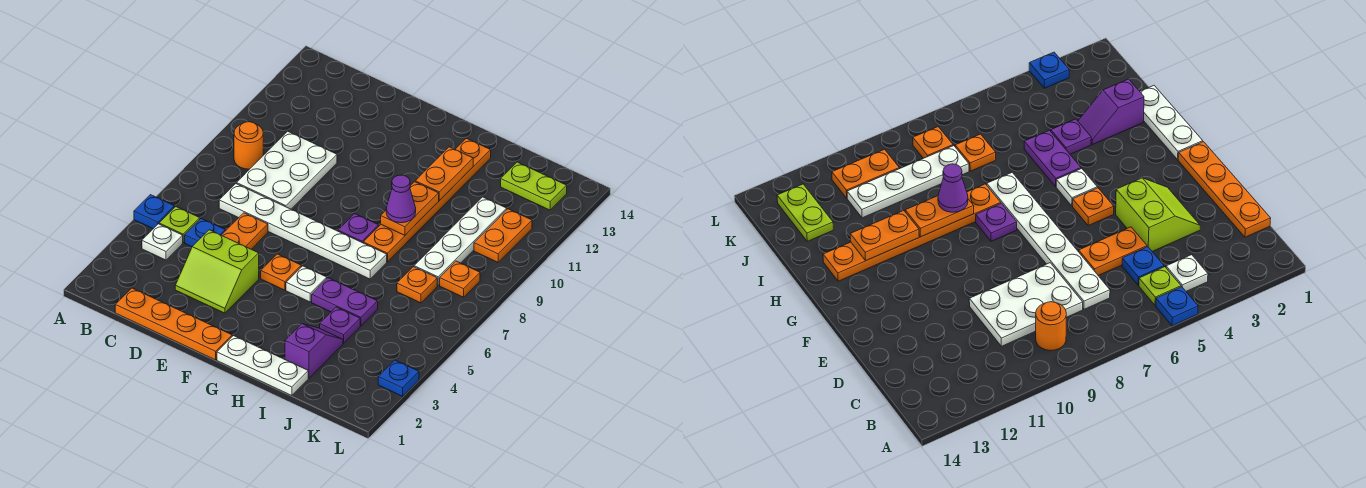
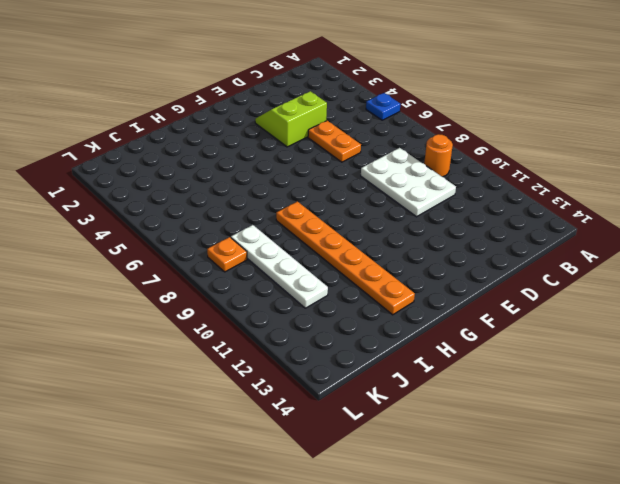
none -> white 1x1 plate [142,224,183,260]
none -> lime 1x1 plate [159,207,200,242]
none -> orange 1x4 plate [115,288,232,360]

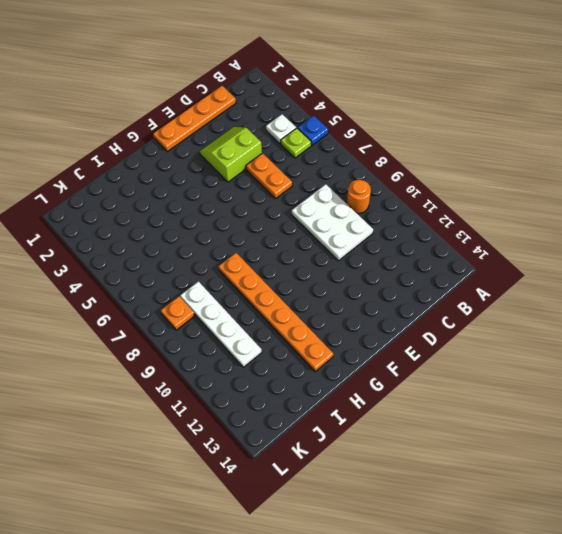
none -> blue 1x1 plate [185,218,225,247]
none -> white 1x6 plate [219,184,387,279]
none -> orange 1x1 plate [261,254,301,290]

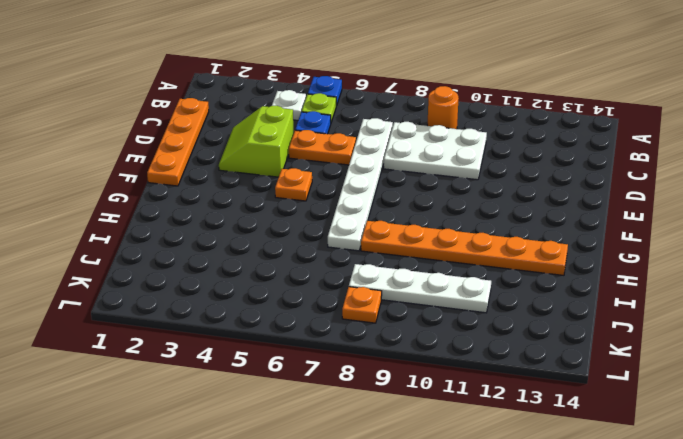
none -> white 1x3 plate [217,336,308,396]
none -> white 1x1 plate [286,266,327,302]
none -> purple 1x1 plate [338,214,379,243]

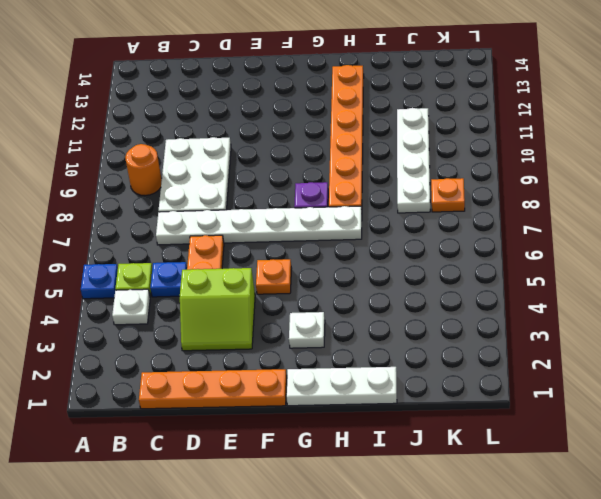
white 1x1 plate [289,312,325,348] -> white 1x1 plate moved to [286,266,327,302]
none -> purple 1x2 plate [312,278,378,326]
none -> purple 1x2 slope [285,324,343,378]
none -> purple 1x1 plate [320,307,360,343]

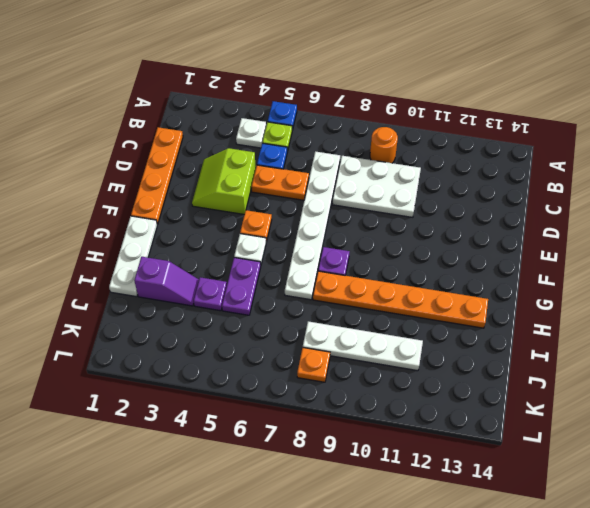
none -> orange 1x1 plate [397,267,437,303]
none -> lime 1x2 plate [501,162,567,210]
none -> orange 1x2 plate [474,209,532,262]

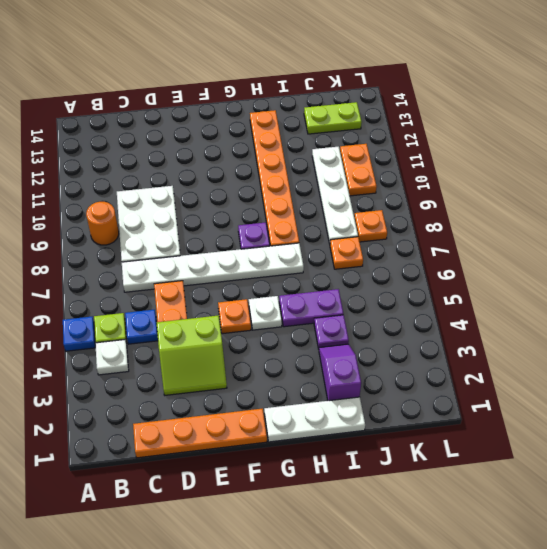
none -> blue 1x1 plate [378,360,419,396]
none -> orange 1x2 plate [381,182,439,235]
none -> orange 1x2 plate [415,147,473,201]

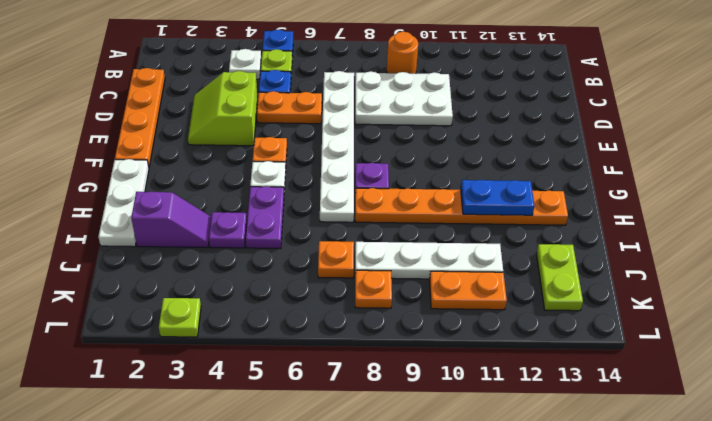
blue 1x2 plate [461,180,535,215] -> orange 1x2 plate [415,147,473,201]
lime 1x1 plate [159,298,201,337] -> blue 1x1 plate [378,360,419,396]
none -> orange 1x2 plate [381,182,439,235]
none -> purple 1x1 cone [386,175,416,223]

